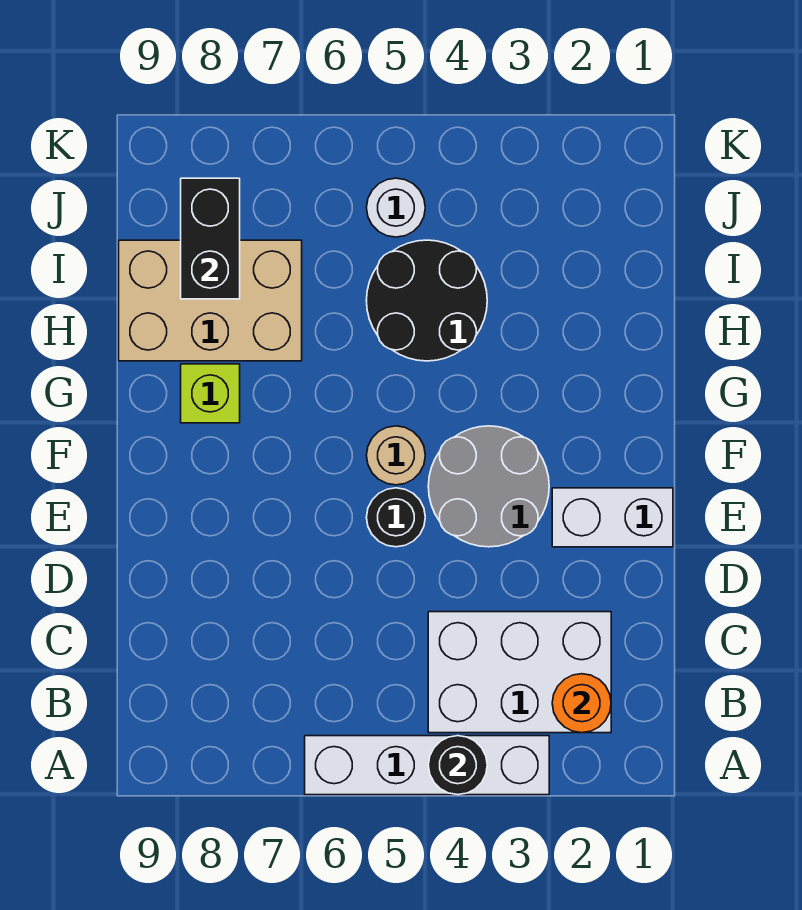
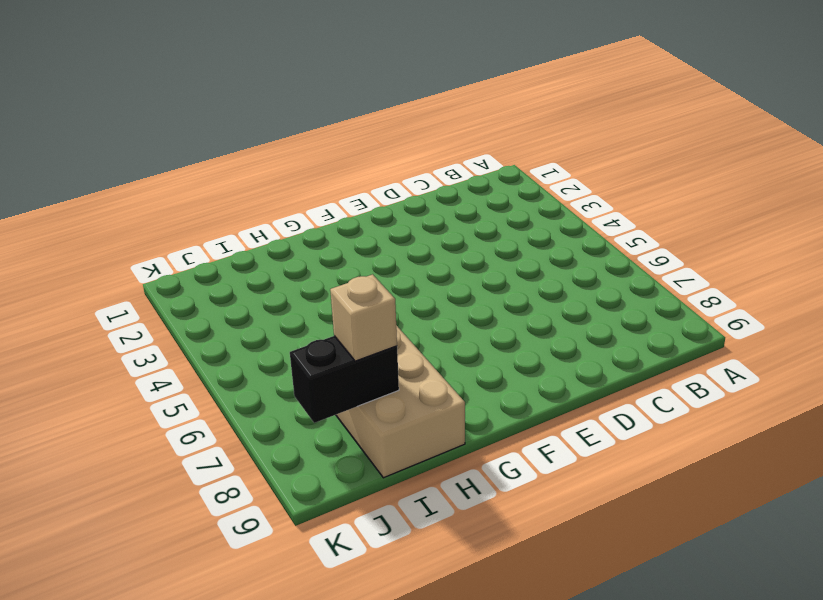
tan 1x1 brick [330,274,397,361] -> none
none -> white 1x4 brick [305,736,549,795]
none -> white 2x3 brick [428,612,611,733]
none -> white 1x2 brick [552,488,673,547]

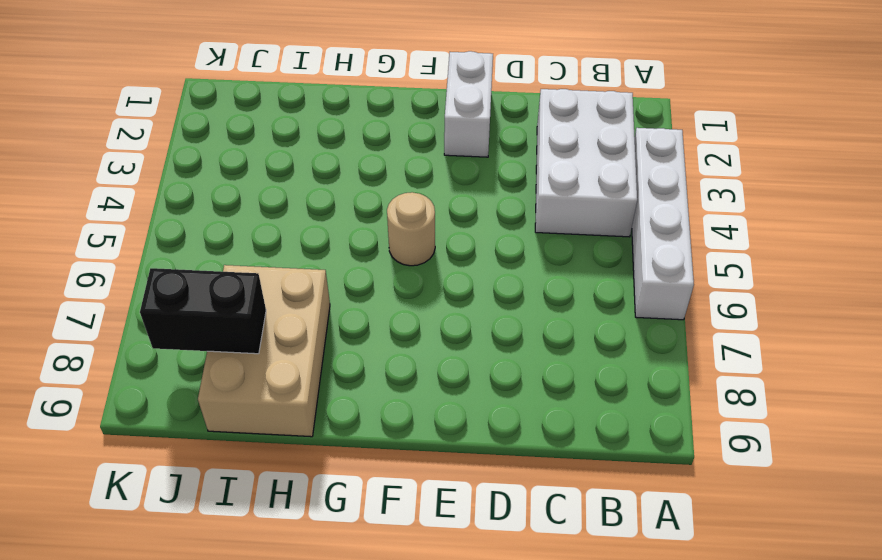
none -> grey 2x2 round brick [428,426,549,547]
none -> black 1x1 round brick [366,488,425,547]
none -> lime 1x1 brick [181,364,240,423]

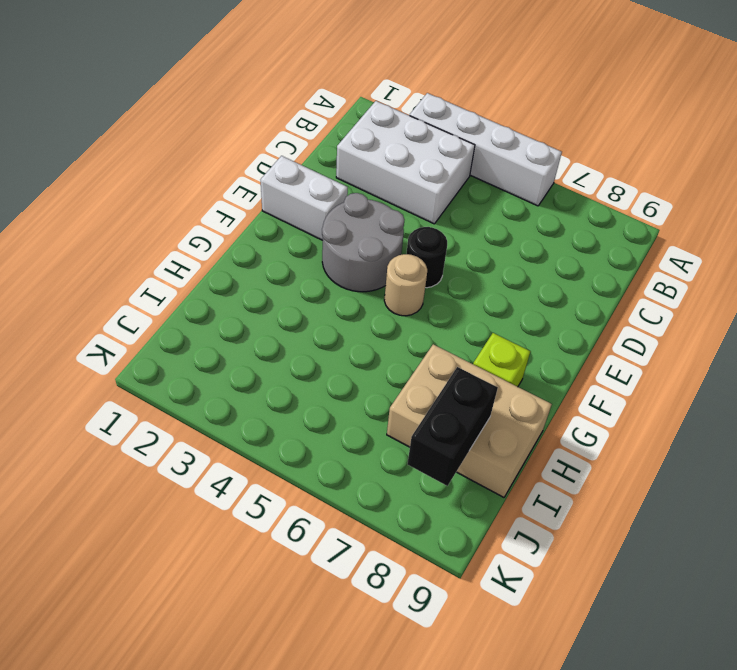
none -> black 2x2 round brick [366,240,487,361]
none -> white 1x1 round brick [366,178,425,237]
none -> black 1x1 round brick [428,736,487,795]

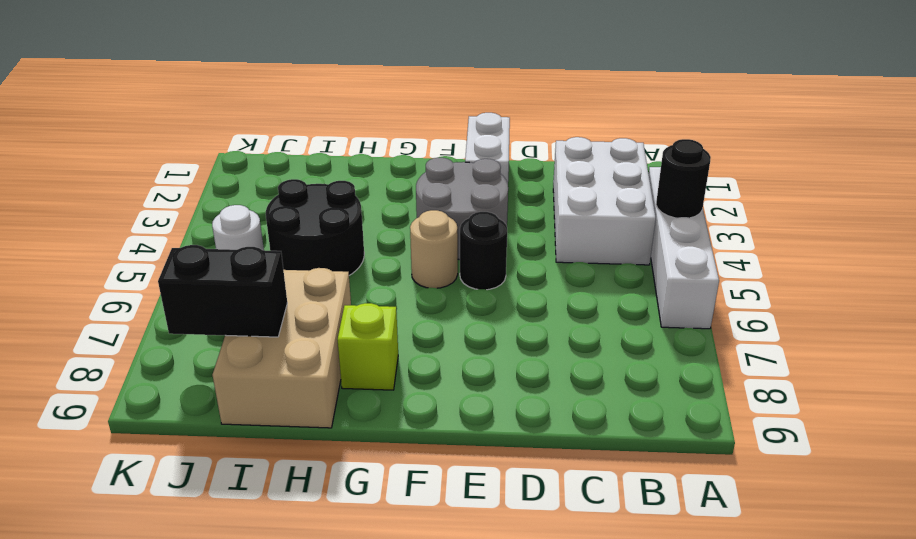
none -> orange 1x1 round brick [552,674,611,733]

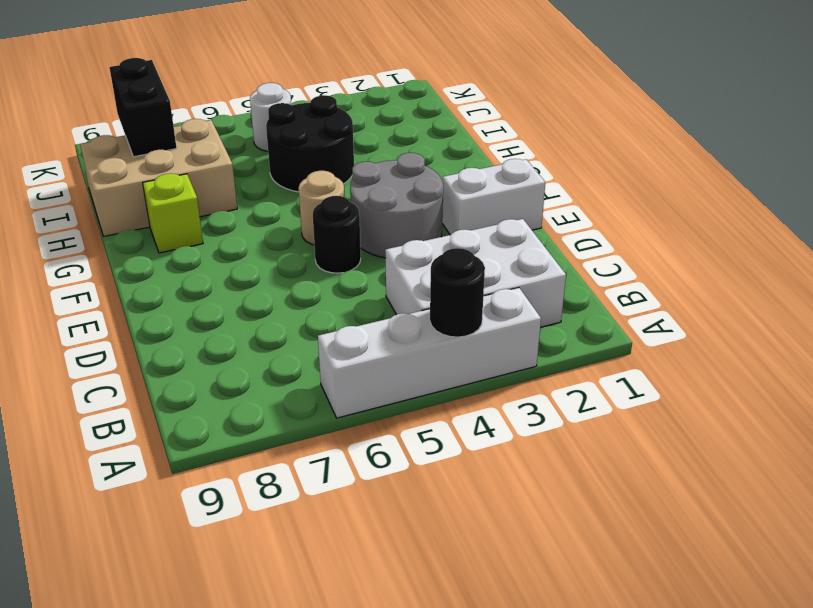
none -> orange 1x1 round brick [552,674,611,733]

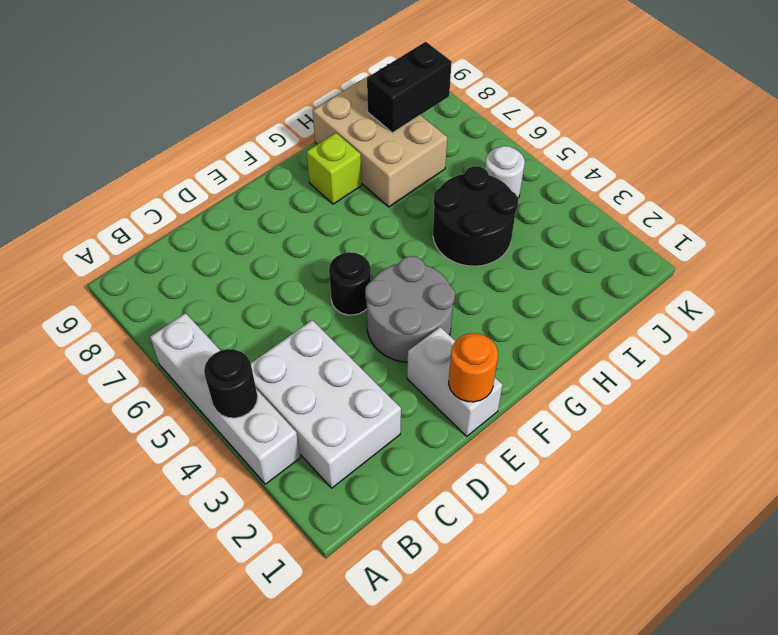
orange 1x1 round brick [449,333,498,402] -> orange 1x1 round brick moved to [552,674,611,733]
none -> tan 1x1 round brick [367,426,425,485]

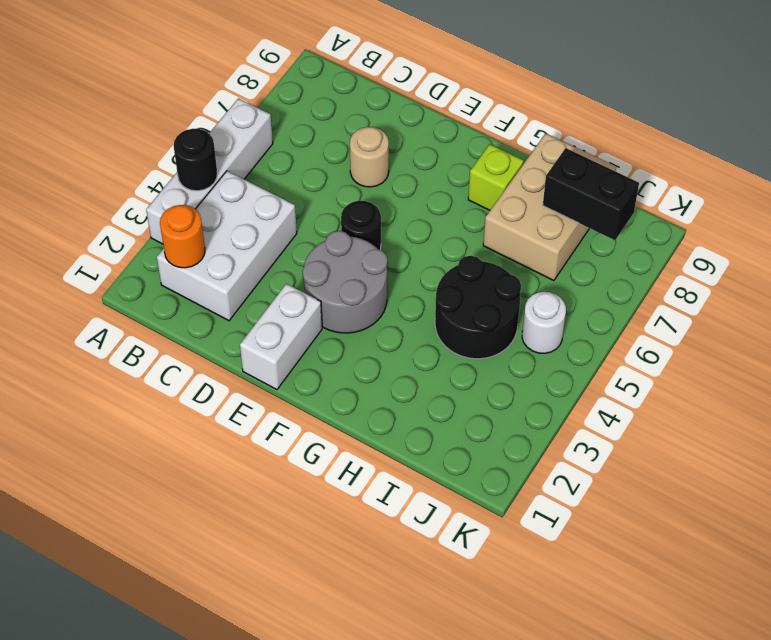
tan 1x1 round brick [350,127,389,187] -> tan 1x1 round brick moved to [367,426,425,485]

